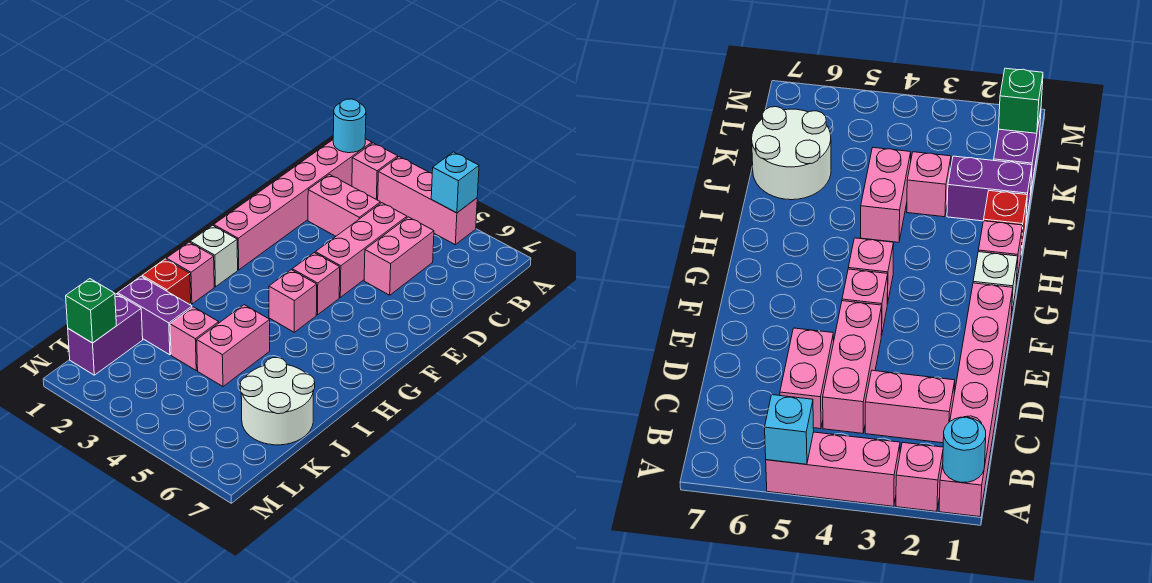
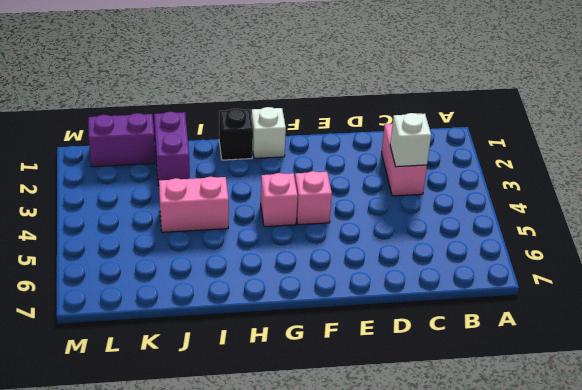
white 1x1 brick [390,113,431,167] -> none
black 1x1 brick [219,108,253,160] -> pink 1x1 brick [166,242,214,304]
none -> pink 1x6 brick [214,139,372,270]
none -> pink 1x1 brick [352,143,398,200]
none -> pink 1x3 brick [378,157,477,245]

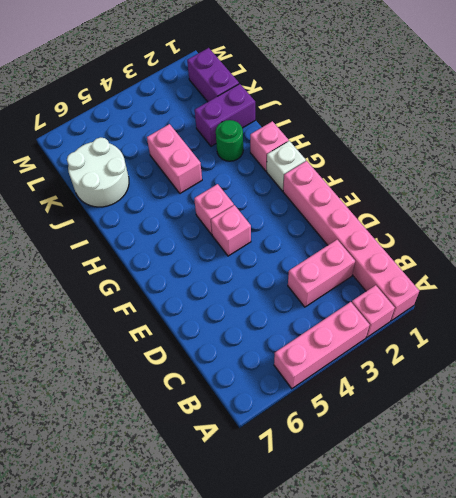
green 1x1 round brick [216,120,243,161] -> none
none -> pink 1x3 brick [315,203,407,297]
none -> pink 1x2 brick [364,217,434,295]
none -> red 1x1 brick [142,259,191,305]

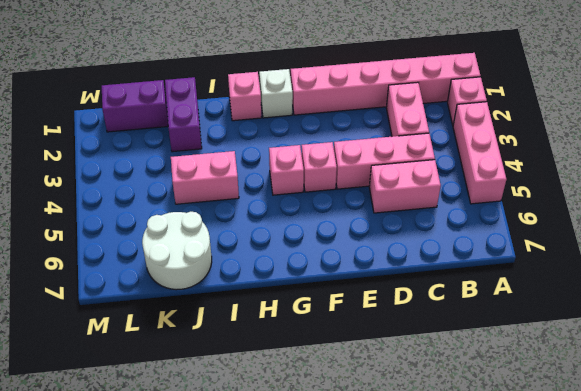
none -> red 1x1 brick [142,259,191,305]
none -> pink 1x1 brick [170,307,219,370]
none -> cyan 1x1 round brick [333,99,366,153]

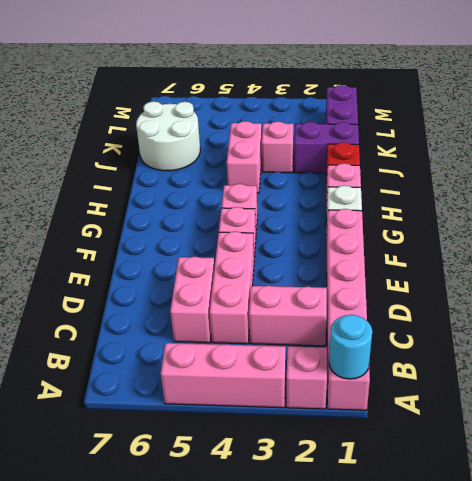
none -> cyan 1x1 brick [431,152,479,213]
none -> green 1x1 brick [66,279,116,343]

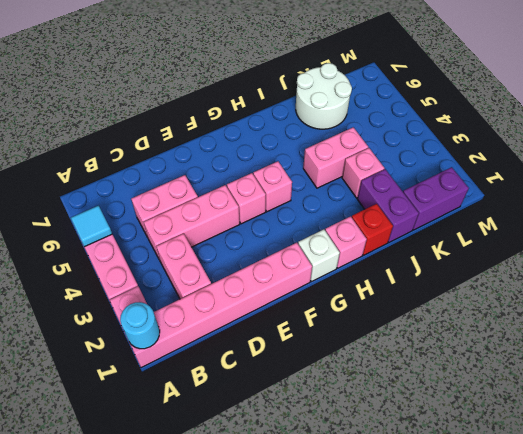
cyan 1x1 tile [71,206,112,247] -> cyan 1x1 brick [431,152,479,213]
none -> green 1x1 brick [66,279,116,343]

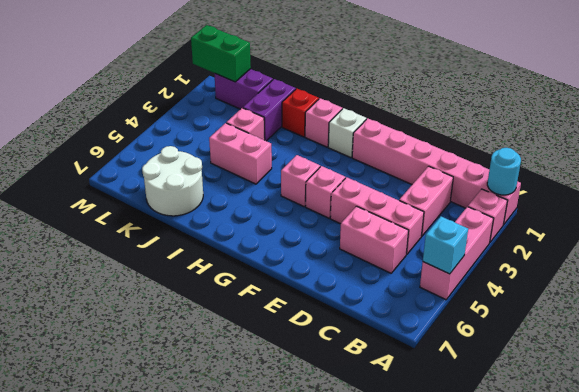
green 1x2 brick [191,25,251,82] -> green 1x1 brick [66,279,116,343]

